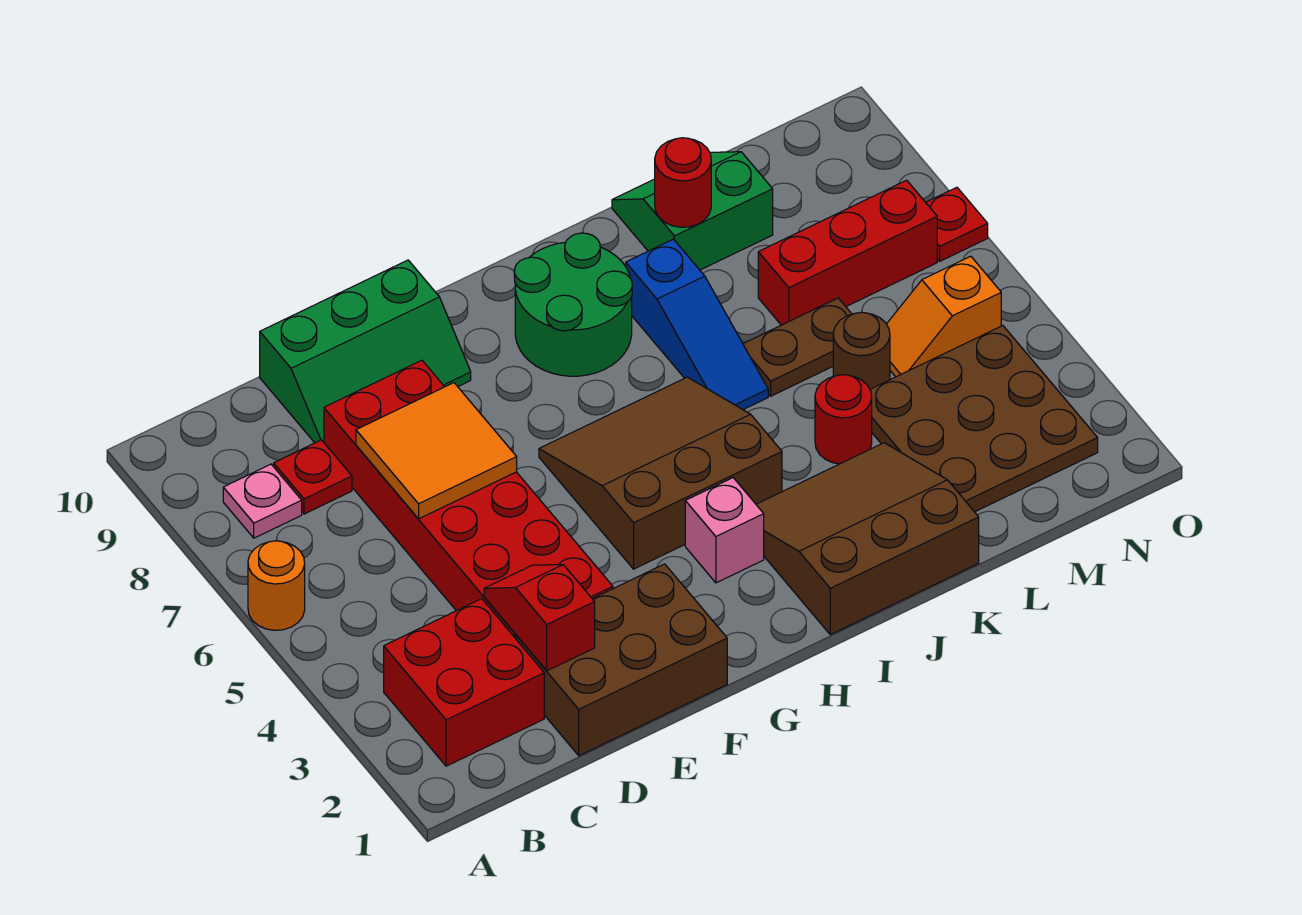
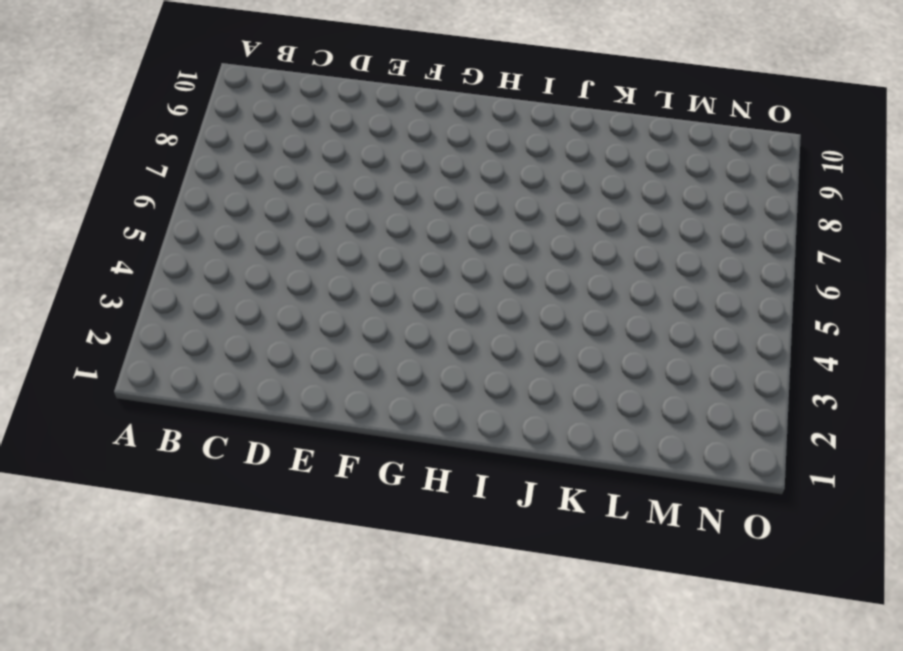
none -> orange 1x1 round brick [248,541,305,630]
none -> red 2x2 brick [384,599,544,766]
none -> pink 1x1 plate [223,464,302,538]

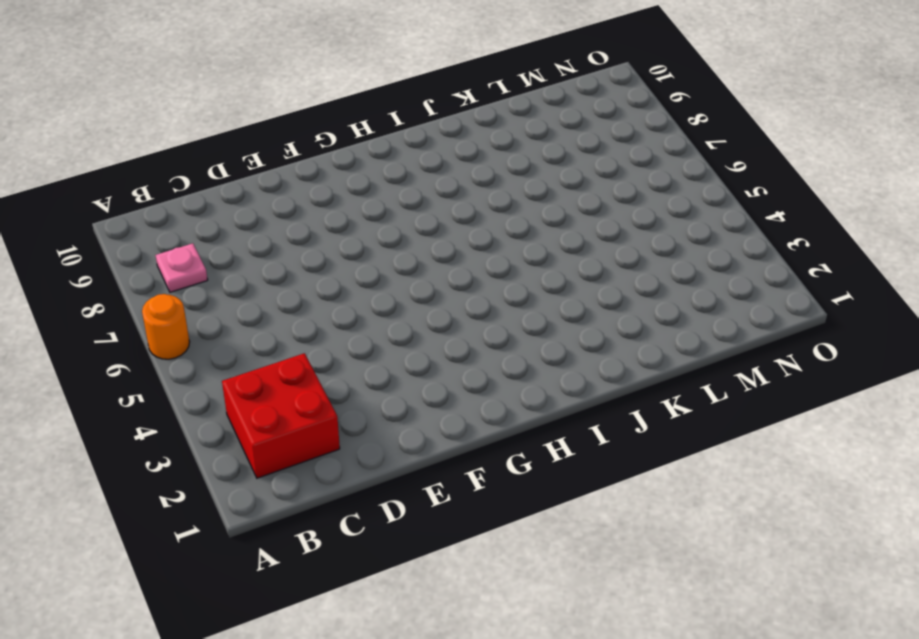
none -> red 1x1 plate [274,440,352,514]
none -> brown 2x3 brick [516,564,727,756]
none -> red 2x6 brick [324,360,613,639]

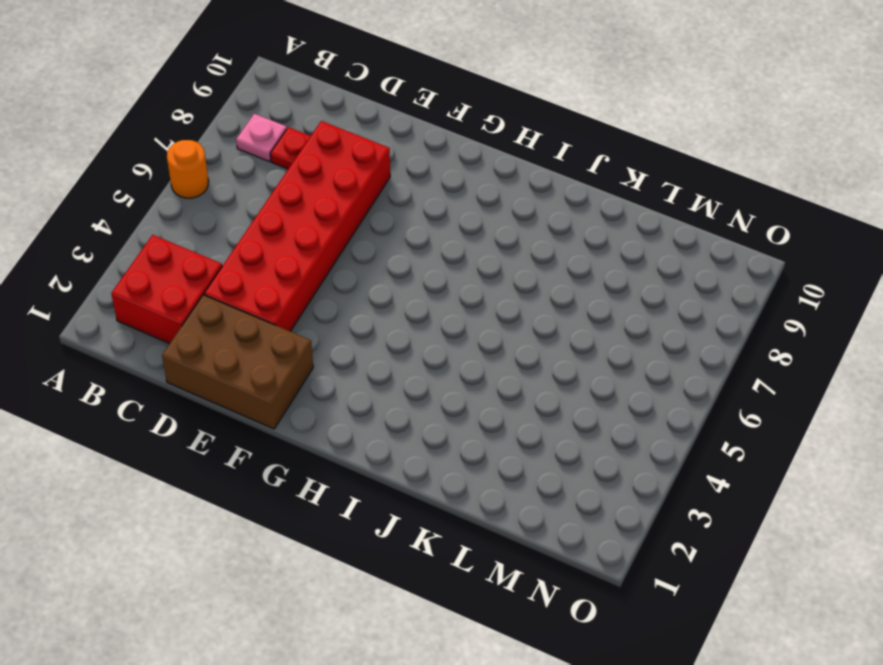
none -> green 2x3 slope [260,260,471,443]
none -> brown 3x3 slope [539,377,782,569]
none -> pink 1x1 brick [685,478,764,583]

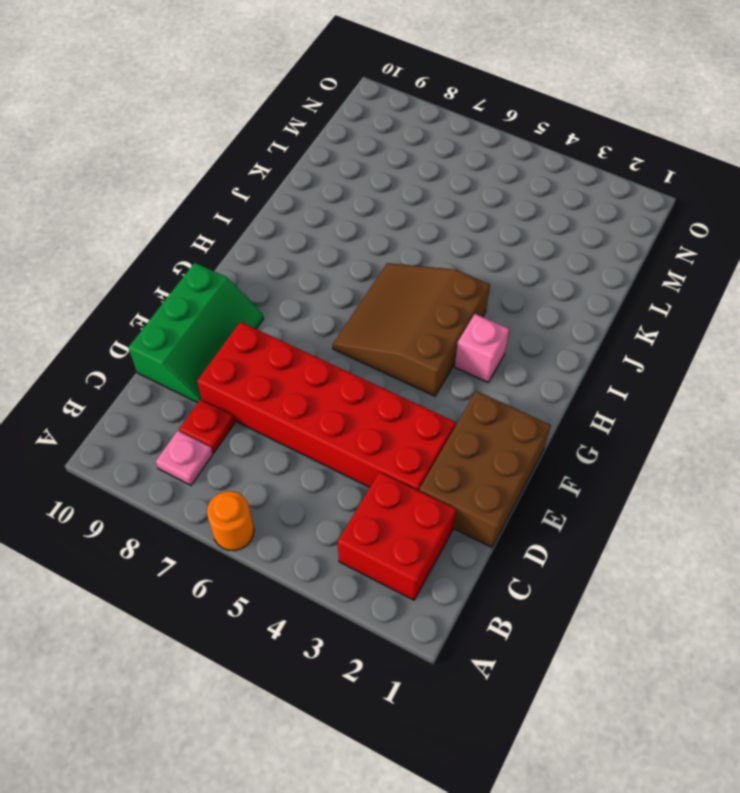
none -> green 2x2 round brick [514,233,632,376]
none -> brown 3x3 slope [756,443,979,635]
none -> blue 1x3 slope [626,239,768,410]

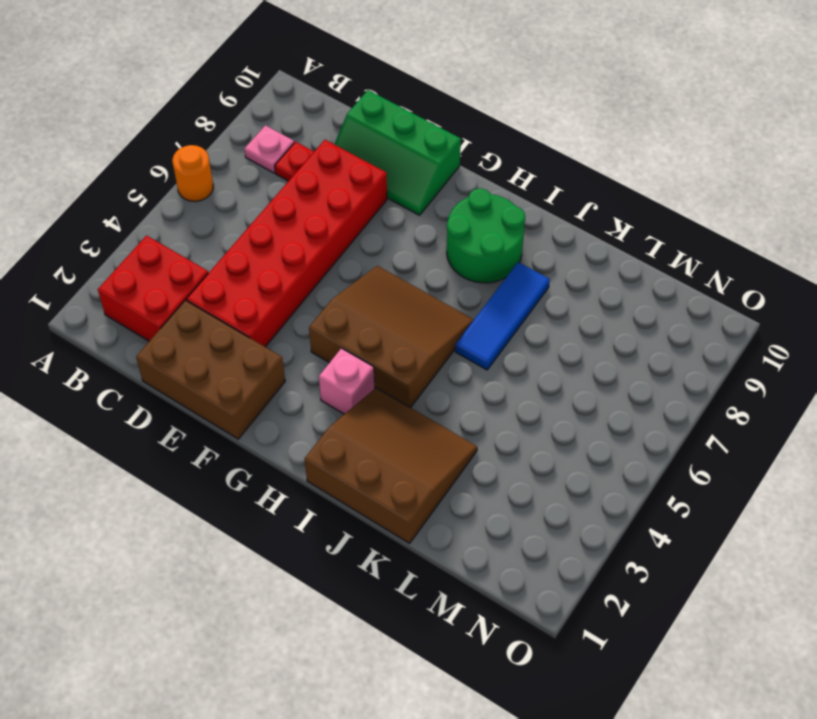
blue 1x3 tile [455,262,550,370] -> blue 1x3 slope [626,239,768,410]
none -> red 1x1 round brick [815,375,872,464]
none -> brown 1x2 plate [743,298,851,396]
none -> green 2x2 slope [612,152,773,270]

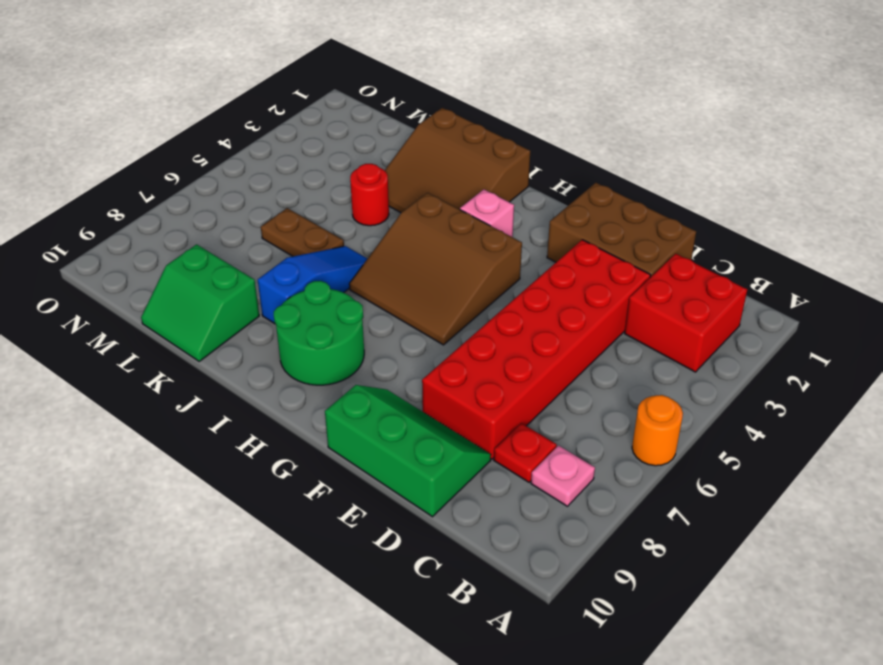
none -> brown 3x3 plate [870,326,1098,512]
none -> brown 1x1 round brick [833,312,890,389]
none -> red 1x3 brick [758,180,937,325]

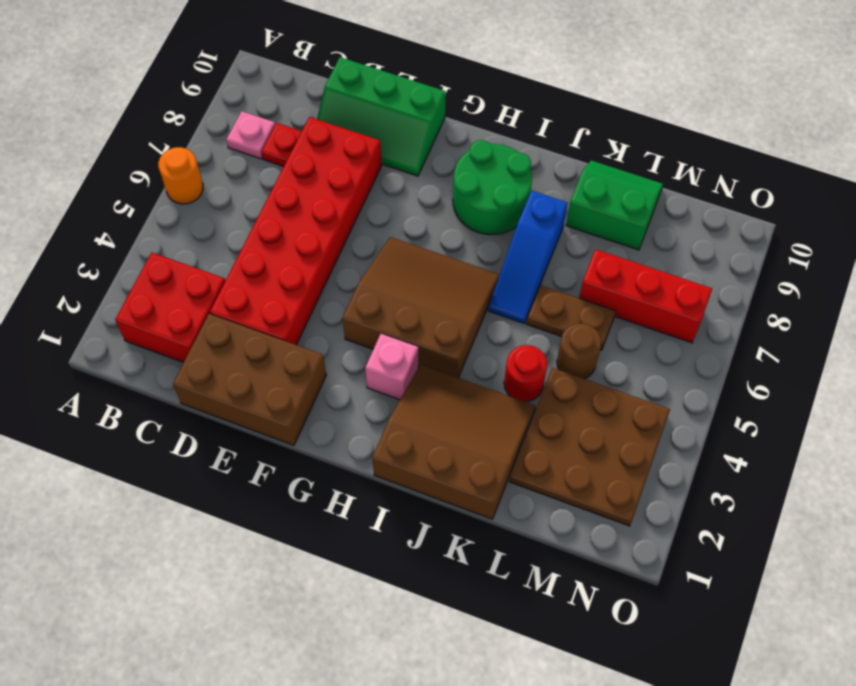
none -> orange 1x2 slope [887,256,1001,377]
none -> red 1x1 plate [926,187,988,261]
none -> red 1x2 slope [484,565,595,671]

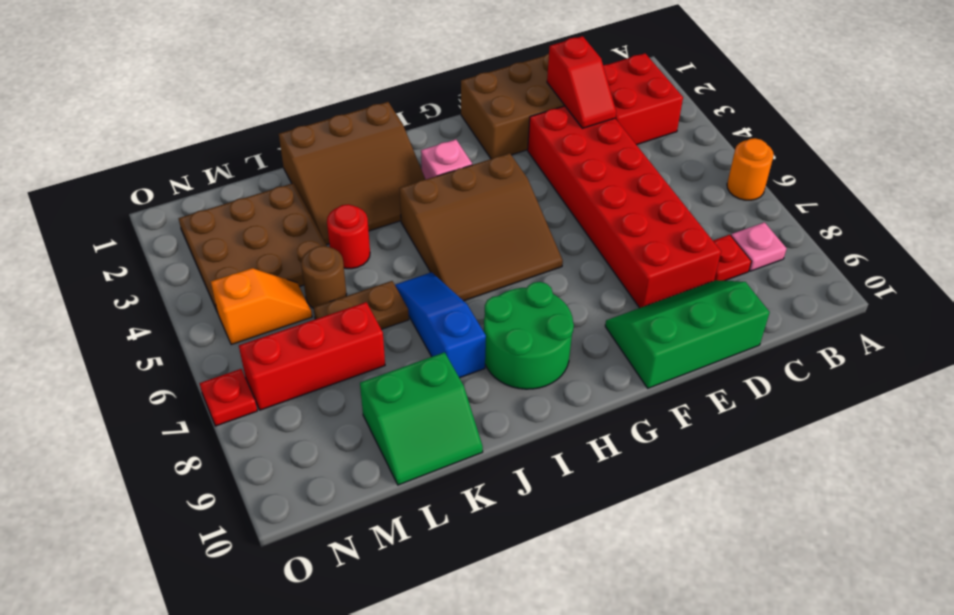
none -> orange 2x2 tile [356,383,517,519]
none -> red 1x1 round brick [655,138,711,227]

